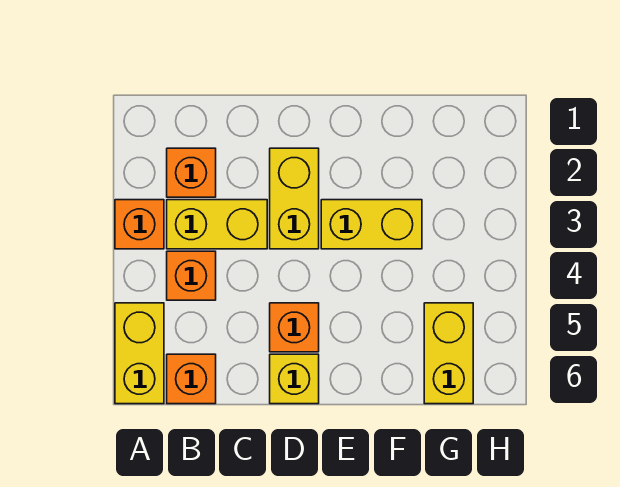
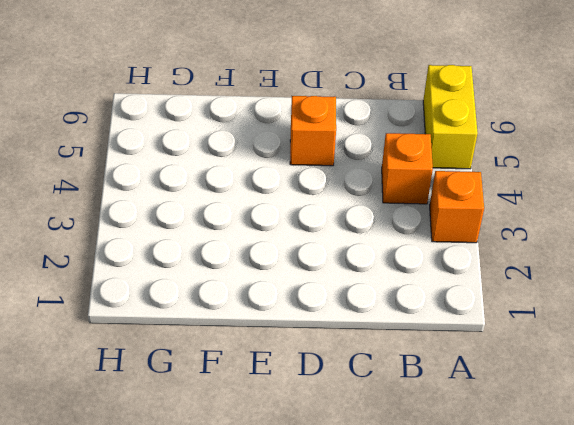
none -> orange 1x1 brick [167,148,216,197]
none -> yellow 1x2 brick [167,200,267,249]

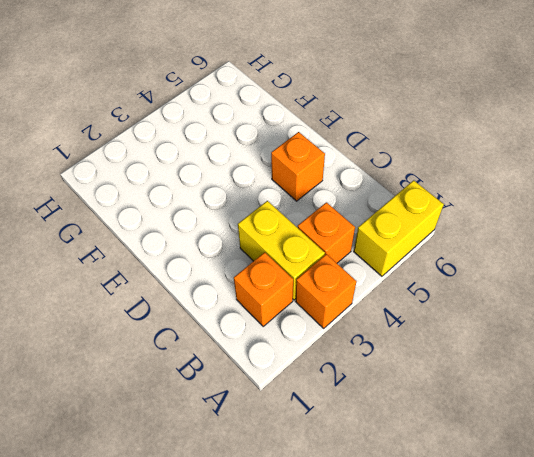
none -> orange 1x1 brick [167,354,216,404]
none -> yellow 1x2 brick [270,148,319,249]

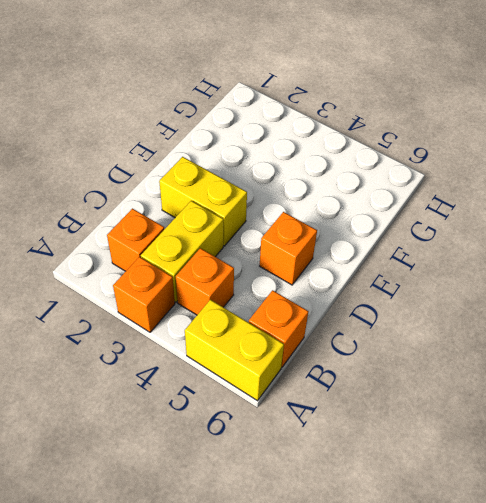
none -> yellow 1x1 brick [270,354,319,404]
none -> yellow 1x2 brick [321,200,422,249]

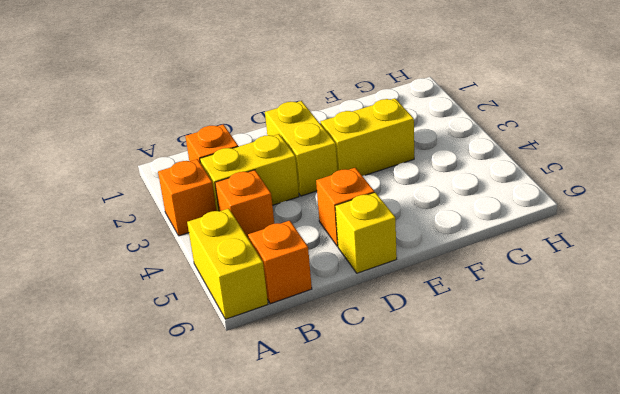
none -> yellow 1x2 brick [424,303,473,404]

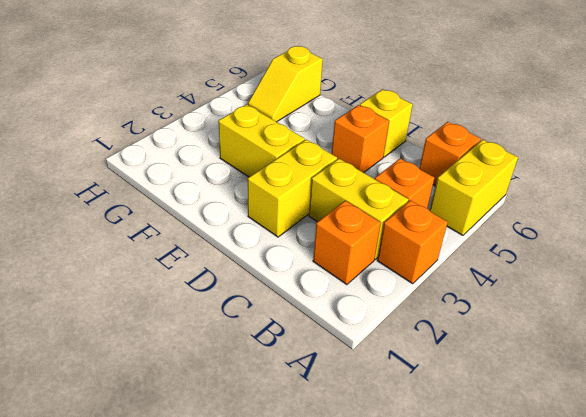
yellow 1x2 slope [248,46,323,122] -> yellow 1x2 brick [424,303,473,404]

